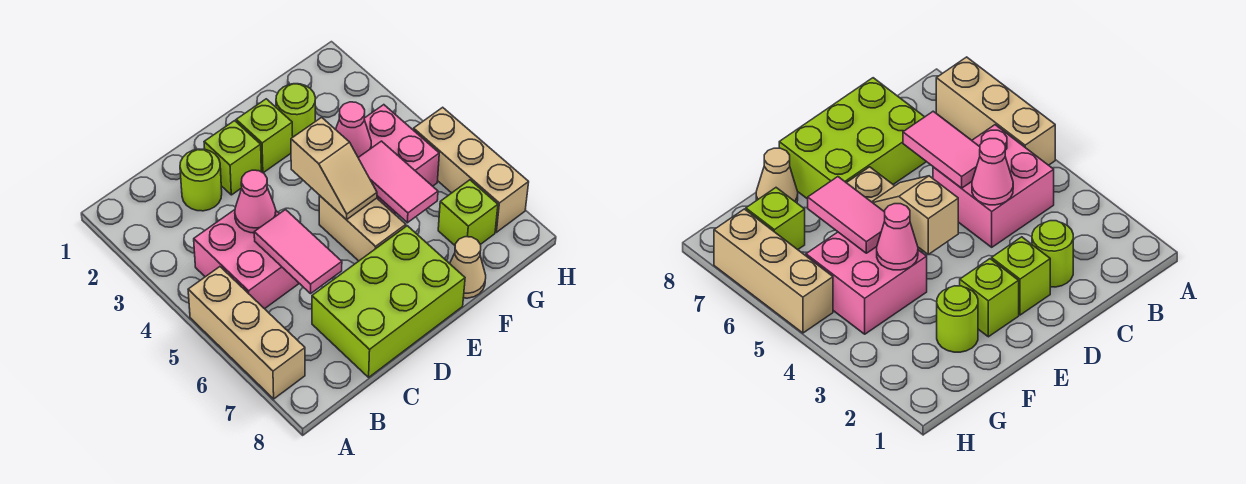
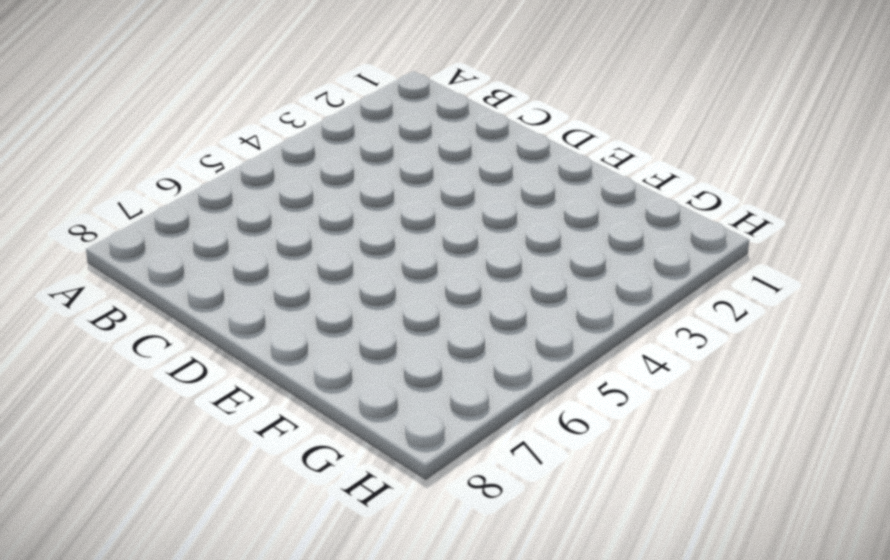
none -> tan 1x3 brick [188,267,305,399]
none -> pink 2x2 brick [194,210,299,309]
none -> lime 1x1 round brick [180,149,222,211]

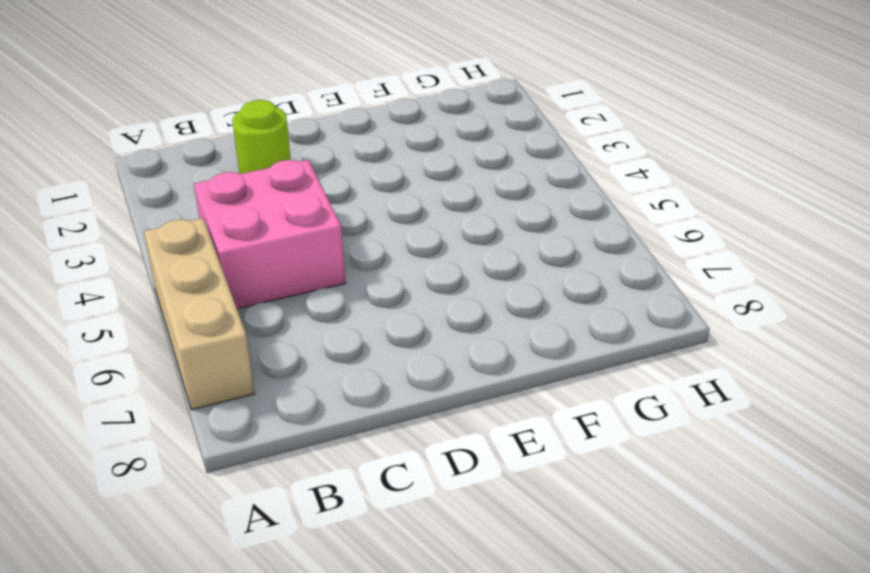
none -> lime 2x3 brick [312,226,465,377]
none -> lime 1x1 brick [204,121,261,195]
none -> lime 1x1 brick [236,99,293,173]

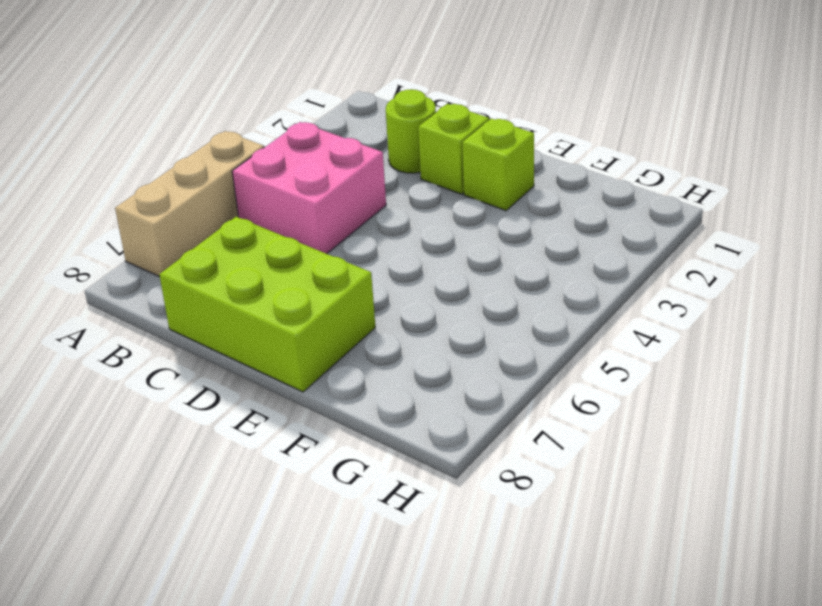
none -> tan 1x2 brick [319,196,406,261]
none -> lime 1x1 round brick [276,84,315,137]
none -> pink 2x2 brick [364,105,439,214]

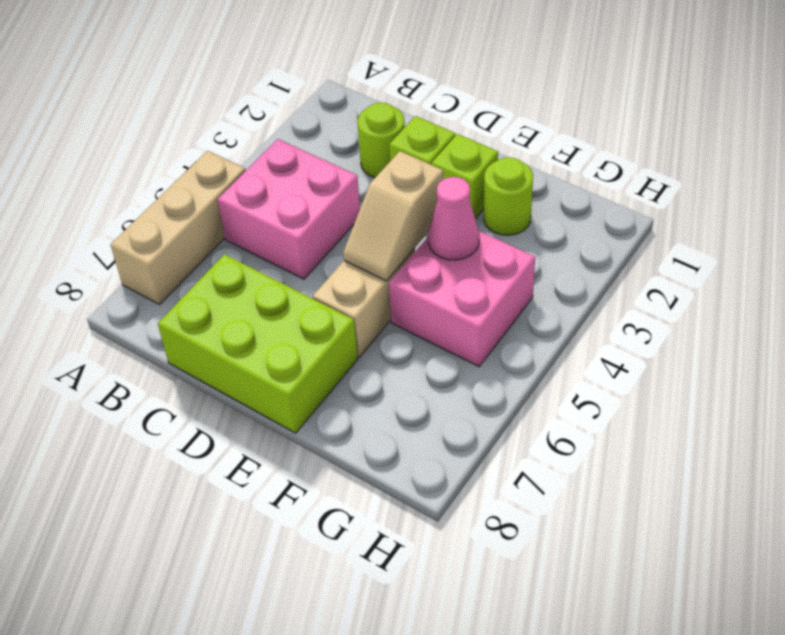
none -> tan 1x1 cone [450,237,486,298]
none -> lime 1x1 brick [438,180,498,245]
none -> tan 1x3 brick [413,107,529,232]

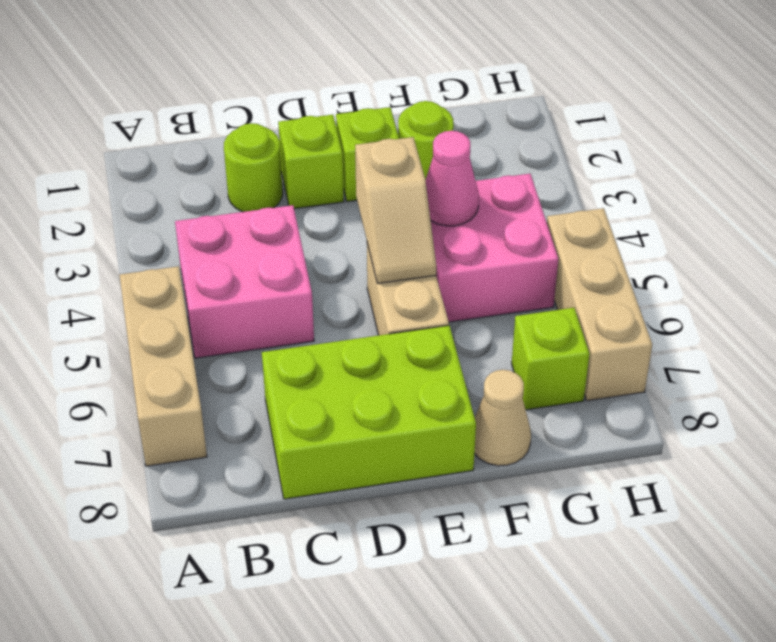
none -> pink 1x1 cone [235,170,276,233]
none -> pink 1x2 tile [254,210,342,294]
none -> pink 1x2 tile [358,141,438,223]

